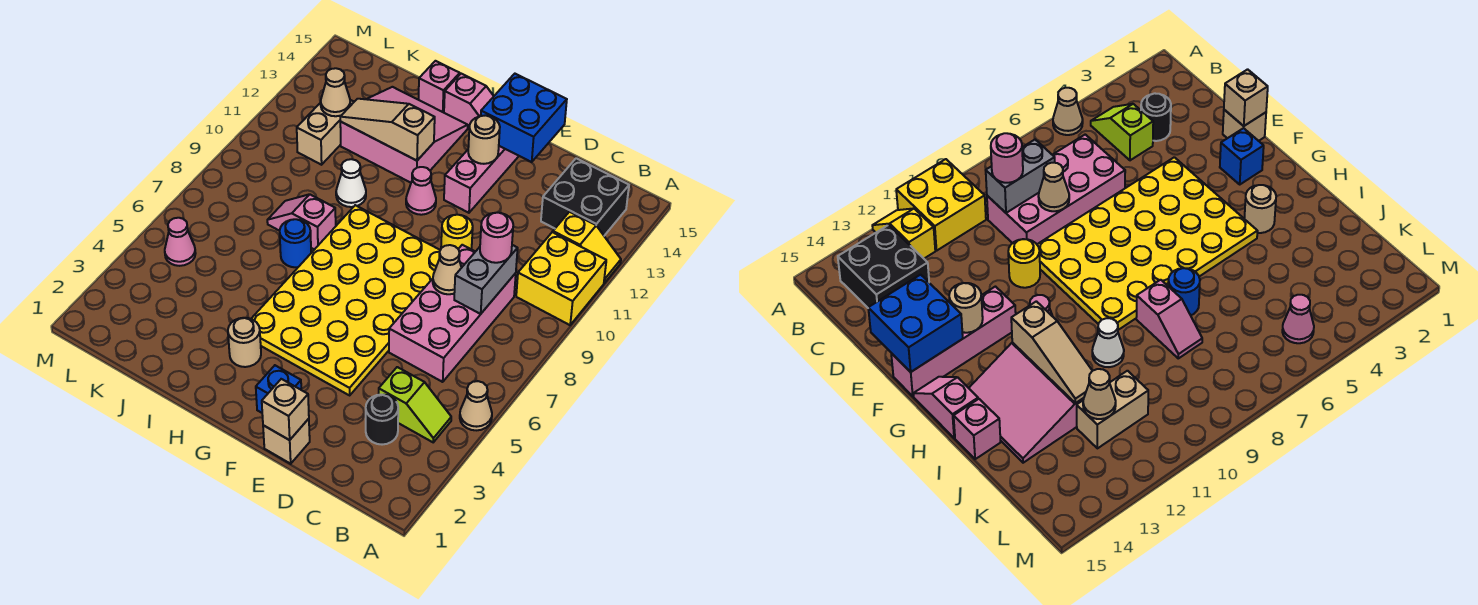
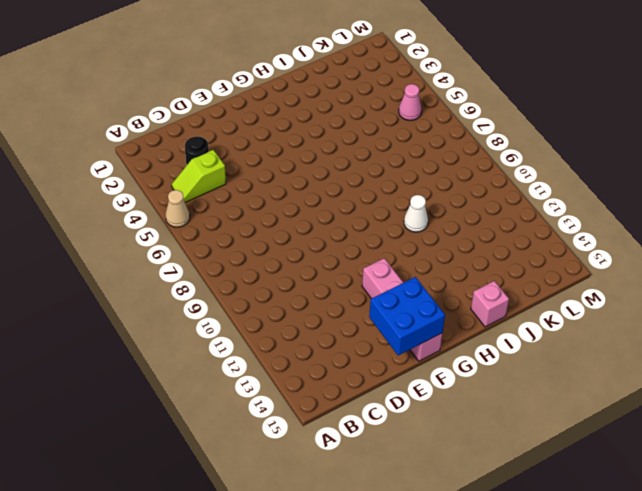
none -> yellow 2x2 brick [516,232,606,325]
none -> yellow 1x2 slope [553,212,621,283]
none -> black 2x2 brick [541,158,629,236]
none -> pink 2x4 brick [389,245,516,382]

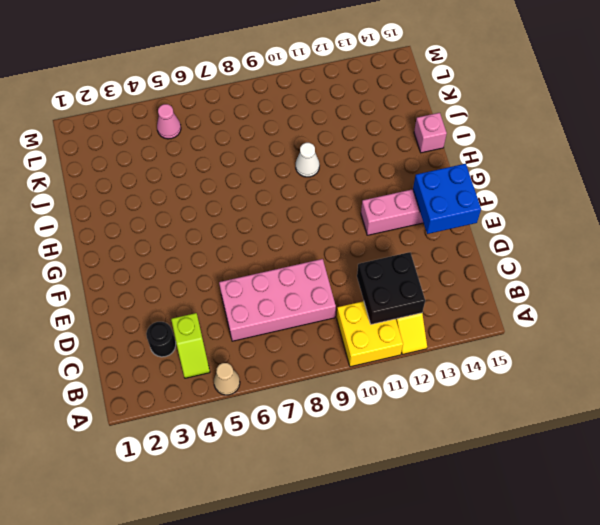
black 2x2 brick [357,252,425,324] -> black 2x2 brick moved to [541,158,629,236]
none -> tan 1x1 brick [263,419,310,464]
none -> yellow 4x6 plate [251,205,440,395]
none -> yellow 1x1 round brick [441,215,473,249]
none -> blue 1x1 brick [256,365,301,413]

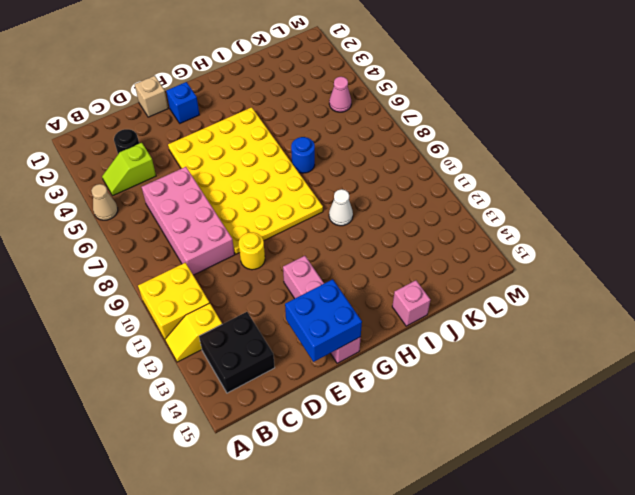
none -> pink 1x1 cone [406,167,436,215]
none -> pink 1x2 slope [444,74,494,129]
none -> tan 1x1 round brick [228,318,261,367]
none -> pink 3x3 slope [340,87,468,183]

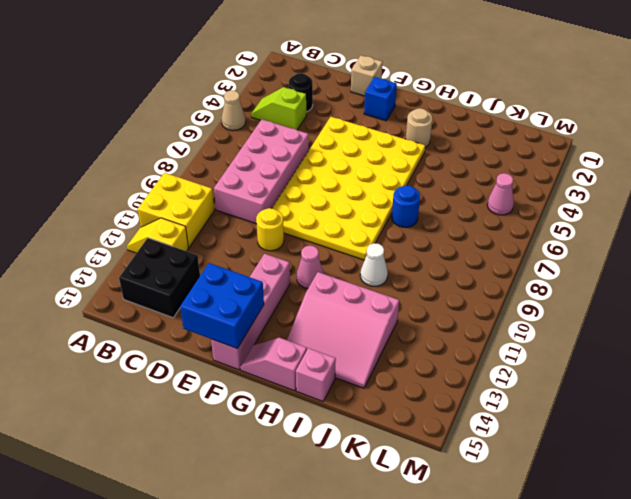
none -> pink 1x2 slope [267,194,336,250]
none -> tan 1x2 brick [297,100,354,165]
none -> grey 1x2 brick [454,245,518,314]
none -> tan 1x1 cone [433,245,461,294]

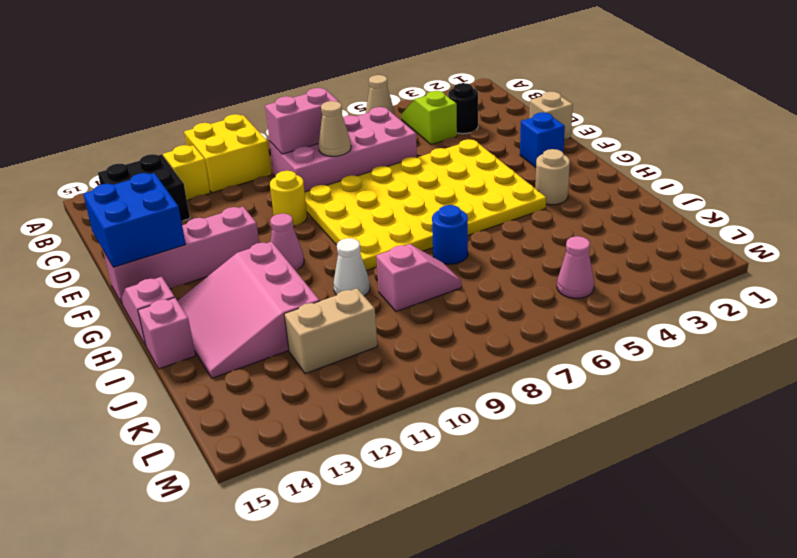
pink 1x2 brick [265,88,339,154] -> grey 1x2 brick [454,245,518,314]
pink 1x2 slope [376,244,462,311] -> pink 1x2 slope turned to [267,194,336,250]
none -> tan 1x1 brick [262,379,309,440]
none -> tan 1x1 round brick [468,115,500,164]
none -> tan 1x3 slope [340,99,435,161]
none -> tan 1x1 cone [321,68,350,116]

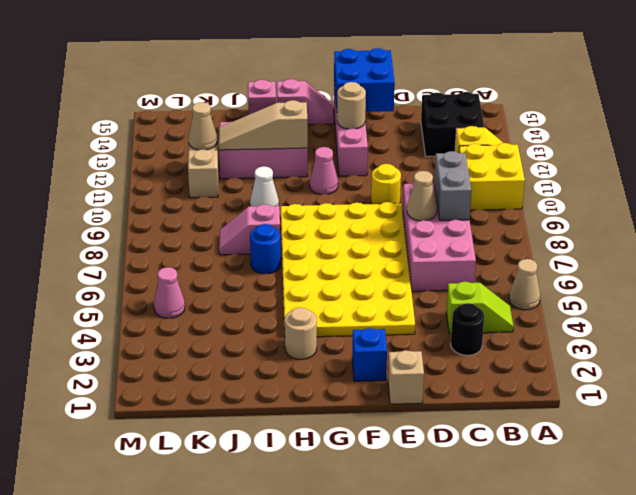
none -> tan 1x1 brick [262,379,309,440]
none -> pink 1x1 round brick [480,213,513,263]

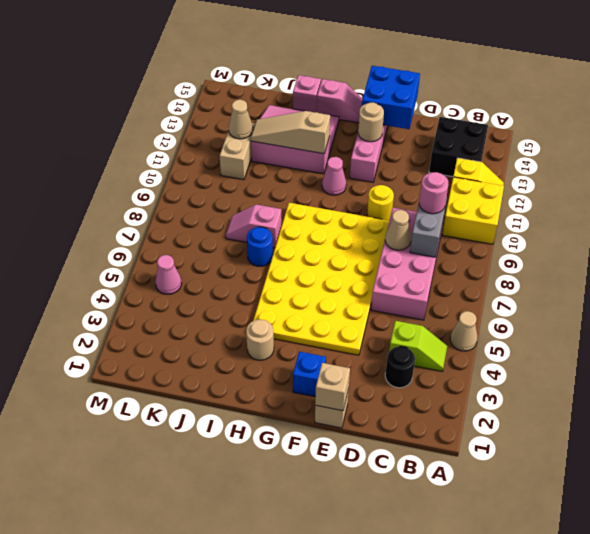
none -> white 1x1 cone [336,159,366,207]

